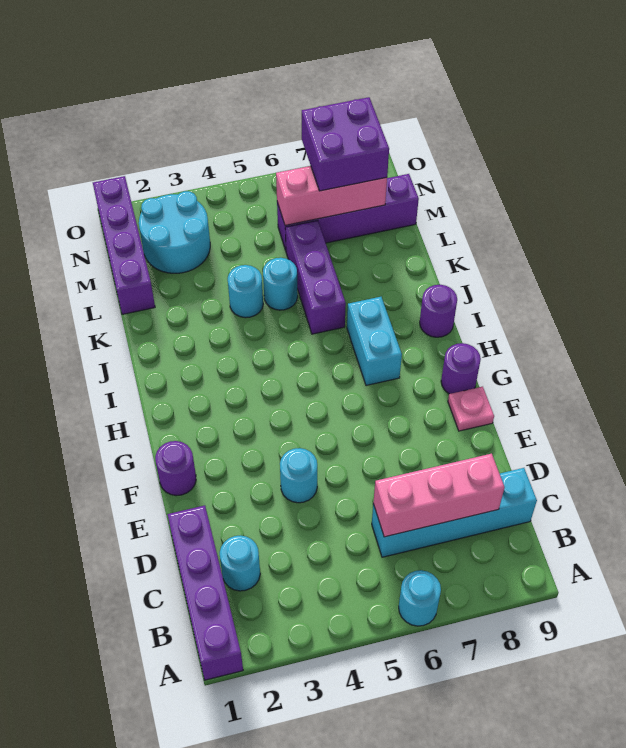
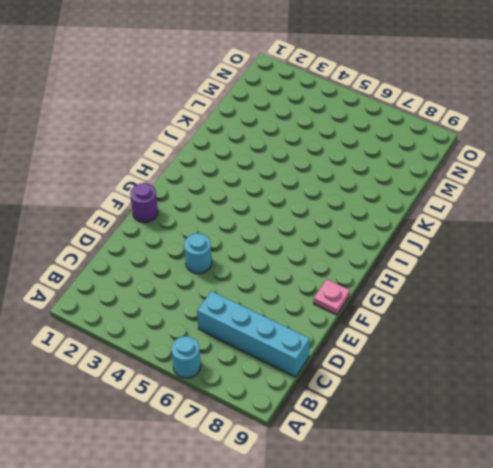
none -> purple 1x4 brick [167,505,243,680]
none -> cyan 1x1 round brick [220,535,260,591]
none -> purple 1x1 round brick [441,343,481,394]

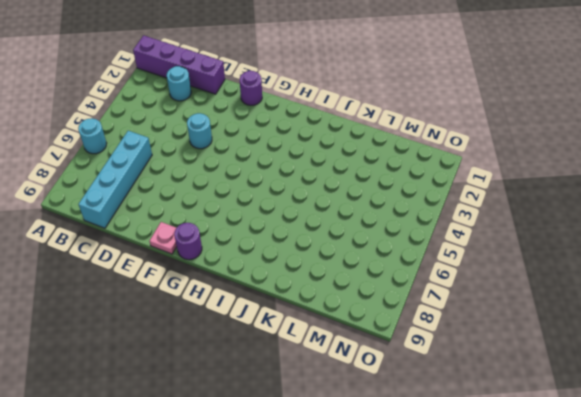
none -> cyan 1x2 brick [347,297,402,386]
none -> purple 1x1 round brick [420,285,457,337]
none -> purple 1x3 brick [285,220,346,334]

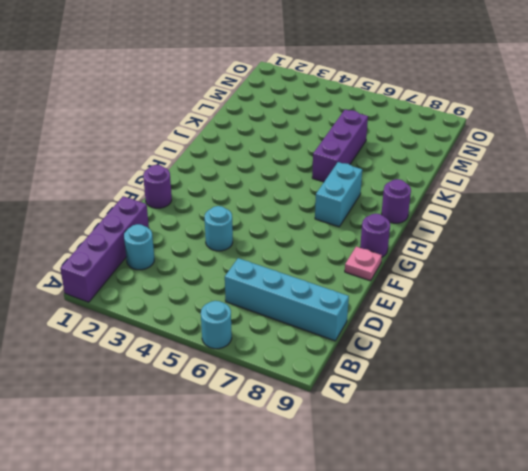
none -> cyan 1x1 round brick [228,265,263,318]
none -> cyan 1x1 round brick [263,258,298,310]
none -> purple 1x4 brick [93,176,155,314]

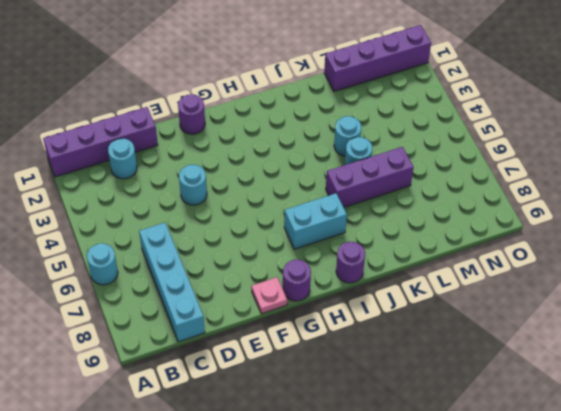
none -> cyan 2x2 round brick [139,191,210,273]
none -> purple 1x4 brick [277,174,419,250]
none -> pink 1x3 brick [373,454,504,537]

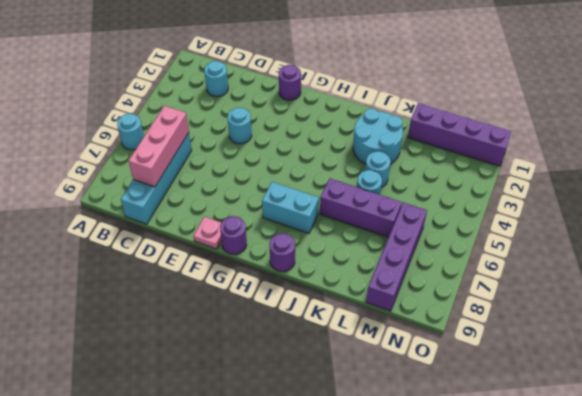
cyan 2x2 round brick [353,109,403,164] -> cyan 2x2 round brick moved to [139,191,210,273]
none -> purple 1x4 brick [167,505,243,680]
none -> pink 1x3 brick [276,166,387,225]
none -> purple 2x2 brick [302,97,389,191]

